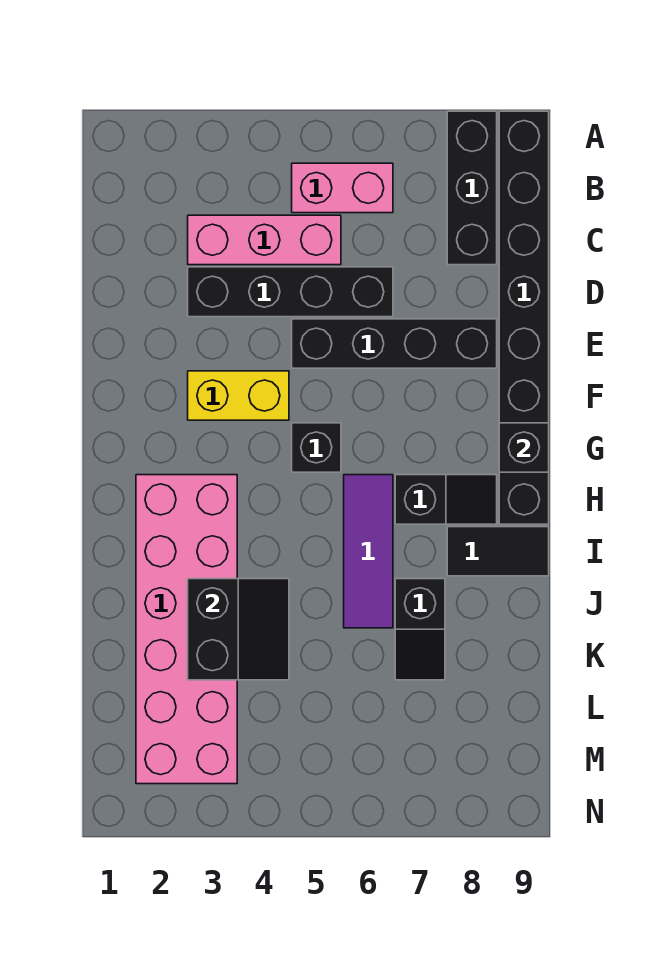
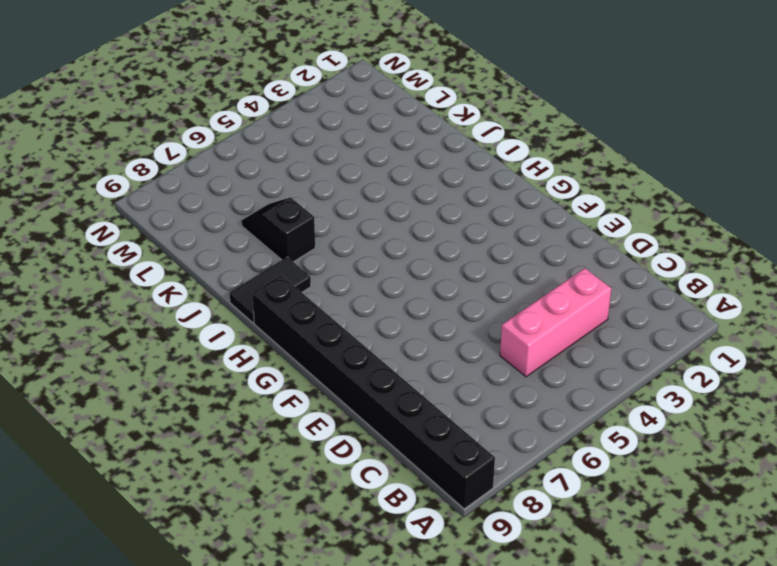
none -> black 1x3 brick [447,111,497,265]
none -> pink 1x2 brick [292,163,393,213]
none -> black 1x4 brick [188,267,393,317]

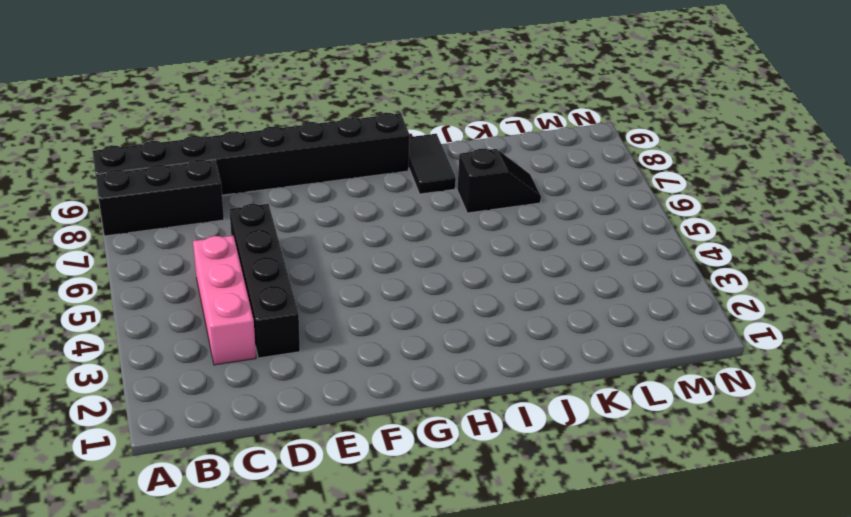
none -> pink 1x2 brick [292,163,393,213]
none -> black 1x4 brick [292,319,497,368]
none -> yellow 1x2 brick [188,371,289,420]

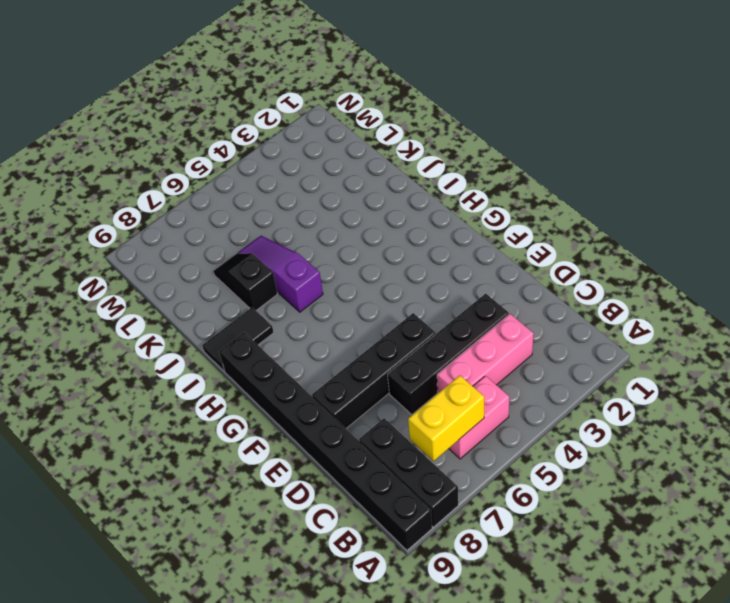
yellow 1x2 brick [408,375,484,461] -> yellow 1x2 brick moved to [188,371,289,420]
purple 1x3 slope [238,236,323,312] -> purple 1x3 tile [344,475,393,628]
none -> black 1x1 brick [292,423,341,472]
none -> pink 2x6 brick [136,475,237,784]
none -> black 1x2 slope [395,475,497,524]

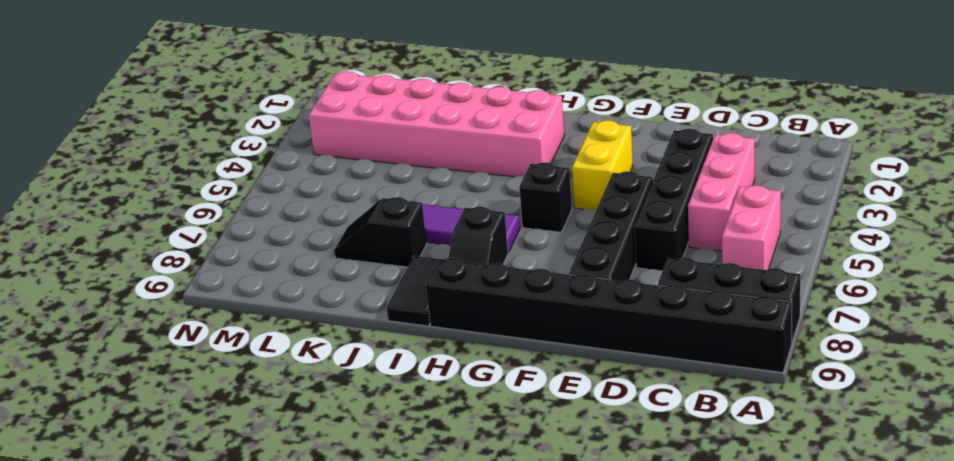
none -> black 1x1 brick [499,423,549,472]
none -> black 2x2 slope [188,579,289,680]

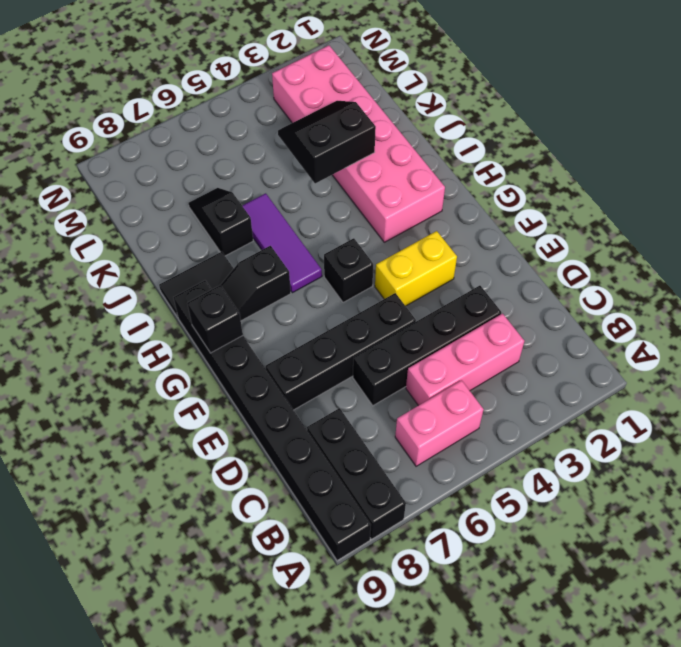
black 2x2 slope [278,101,376,183] -> black 2x2 slope turned to [188,579,289,680]

